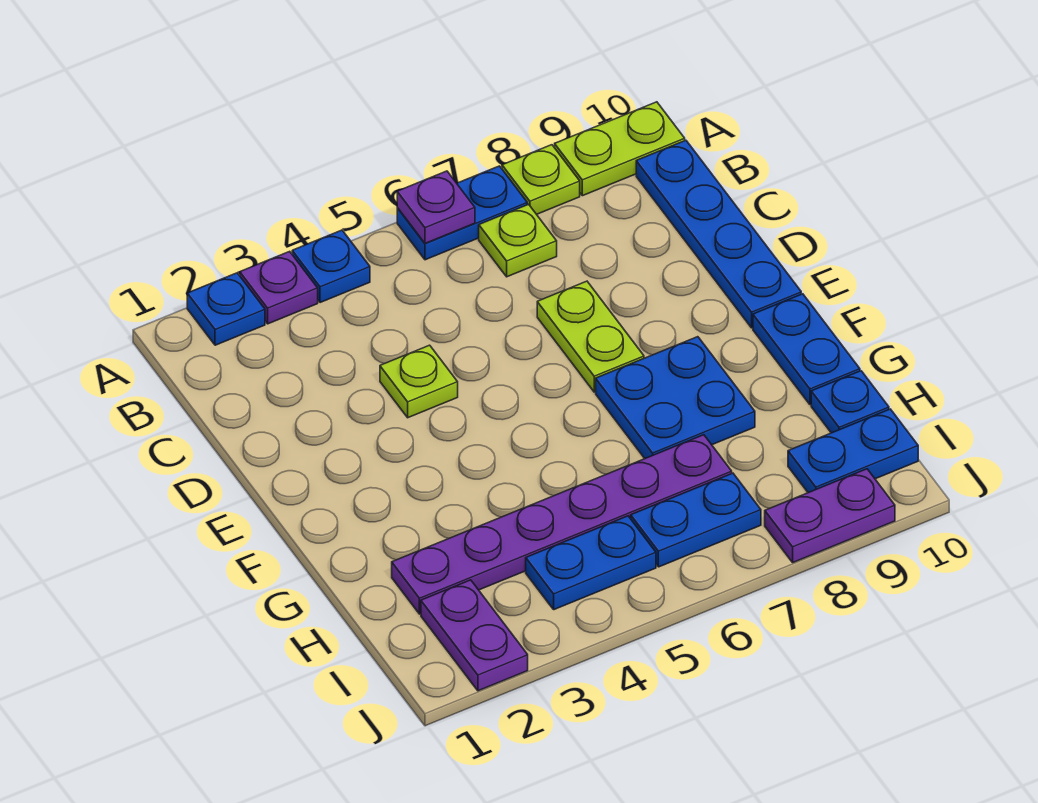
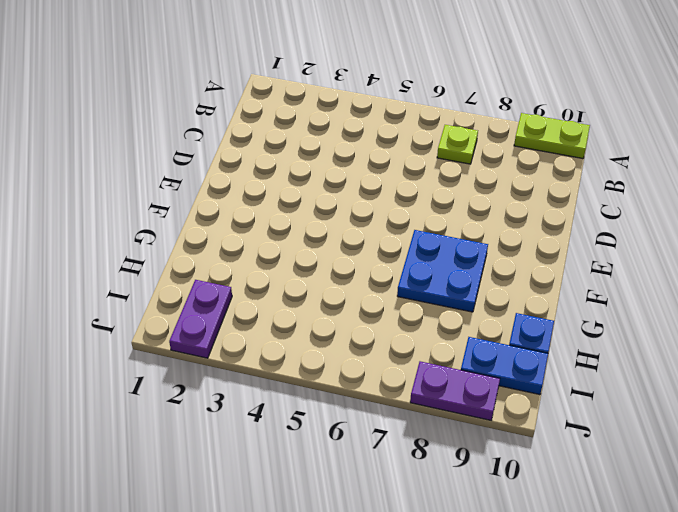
none -> blue 1x1 plate [187,273,265,345]
none -> purple 1x1 plate [240,251,318,324]
none -> blue 1x1 plate [292,230,370,303]

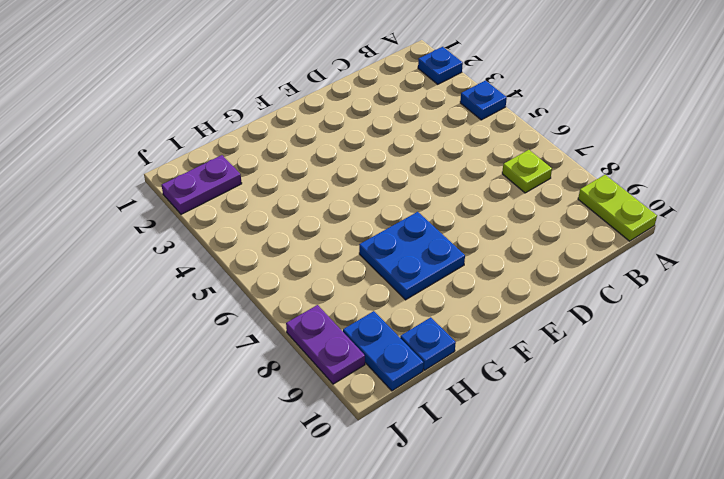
none -> purple 1x1 plate [240,251,318,324]
none -> blue 1x2 plate [397,166,527,260]
none -> lime 1x1 plate [502,145,580,214]

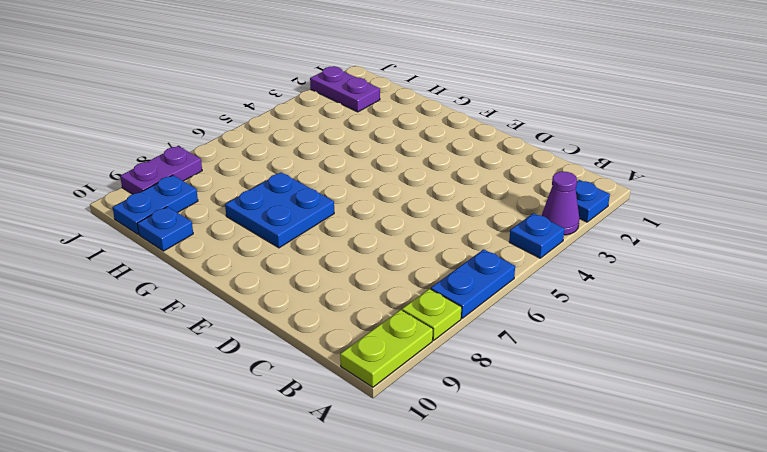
purple 1x1 cone [542,172,579,235] -> purple 1x1 plate [240,251,318,324]
none -> lime 1x1 plate [479,204,557,277]
none -> blue 1x4 plate [636,140,801,328]
none -> lime 1x1 plate [380,345,458,418]

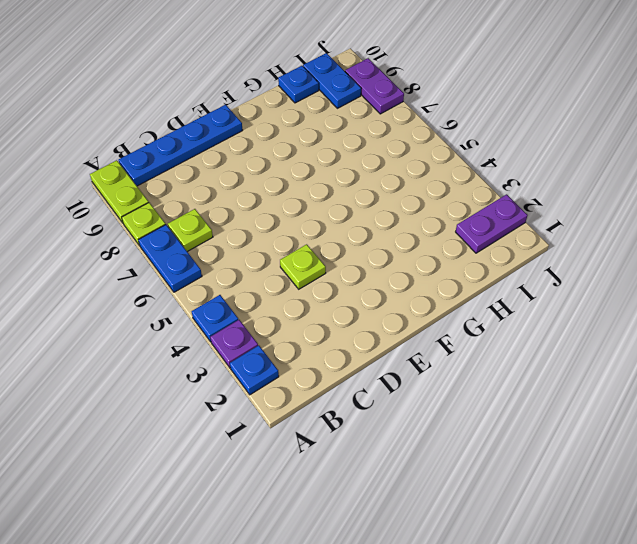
none -> lime 1x2 plate [537,281,644,392]
none -> blue 2x2 plate [596,337,755,458]
none -> blue 1x2 plate [753,294,860,405]

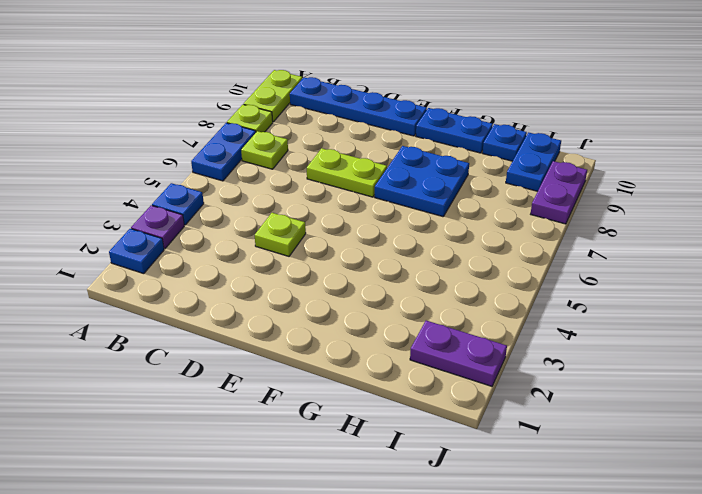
none -> purple 1x6 plate [392,435,732,614]
none -> blue 1x2 plate [526,516,656,610]
none -> blue 1x2 plate [631,473,761,567]

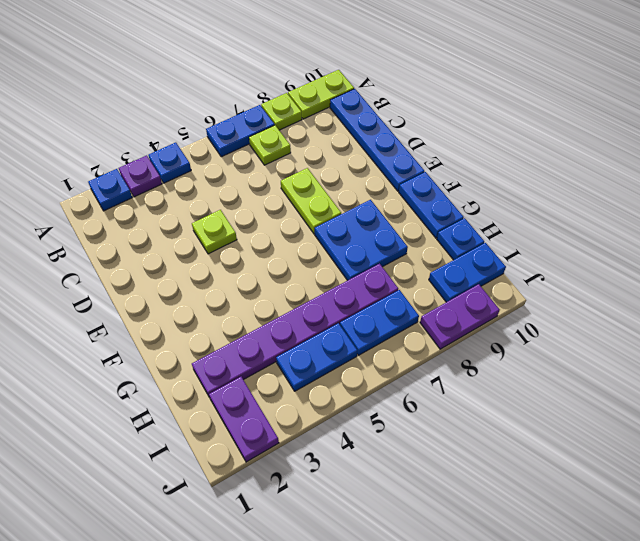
none -> purple 1x1 plate [397,171,475,243]

